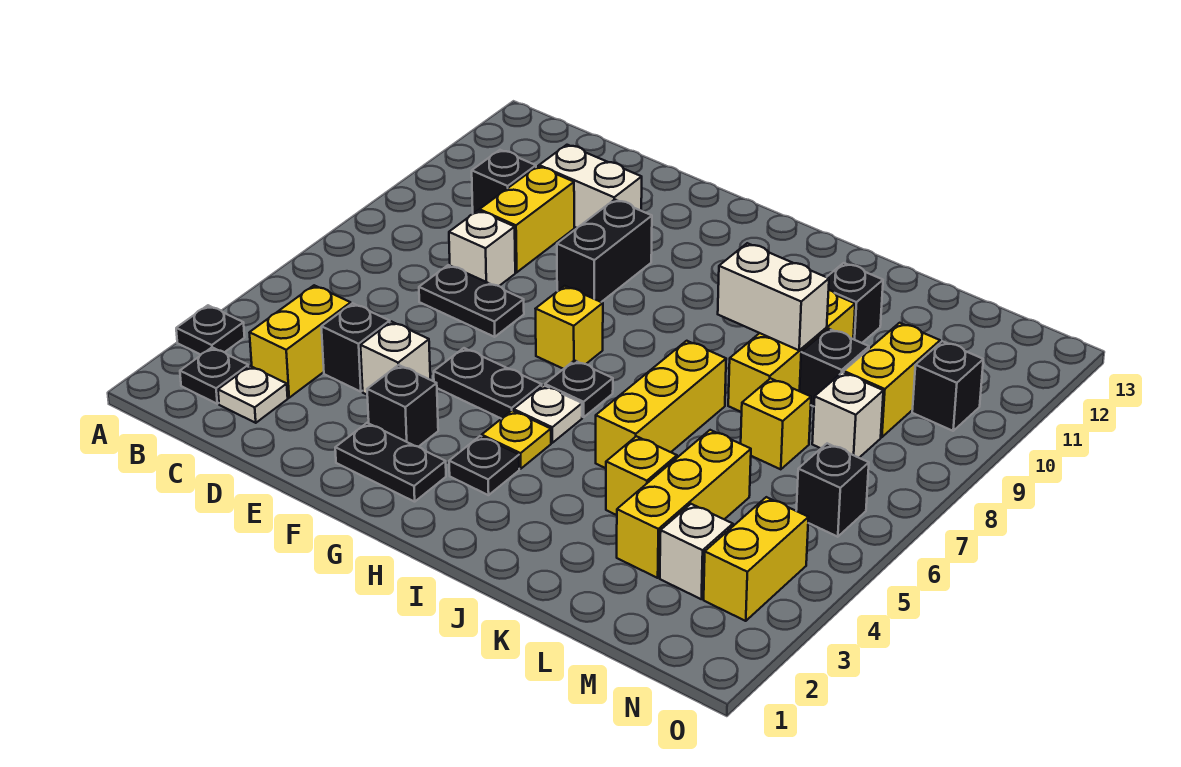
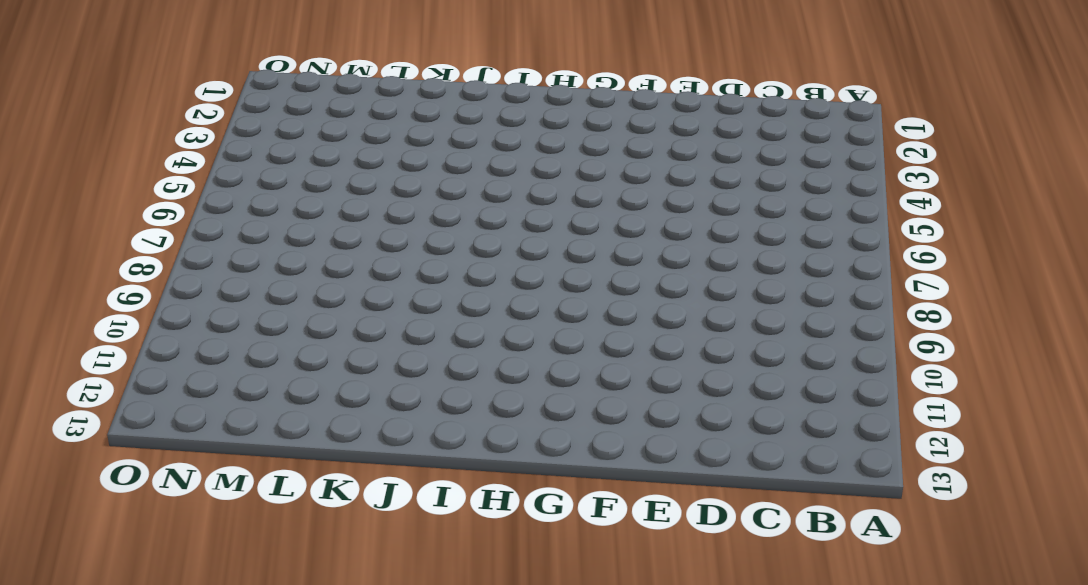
none -> black 1x1 plate [176,305,245,355]
none -> black 1x1 plate [180,347,248,404]
none -> white 1x1 plate [218,366,288,423]
none -> yellow 1x2 brick [249,285,351,398]

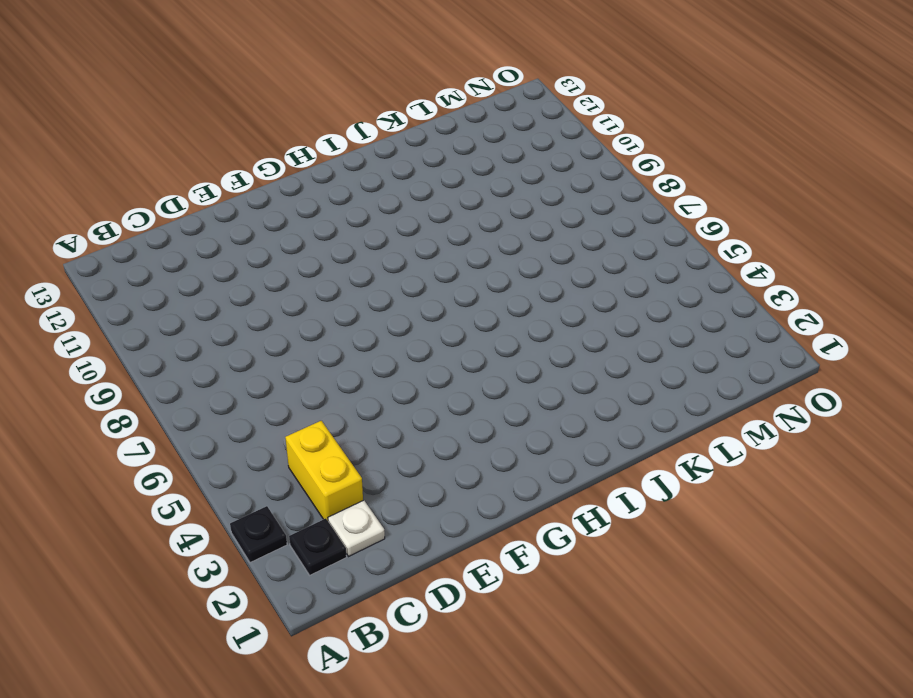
none -> black 1x1 brick [472,150,536,214]
none -> black 1x1 brick [321,303,390,392]
none -> black 1x2 plate [419,265,524,337]
none -> white 1x1 brick [449,211,515,286]

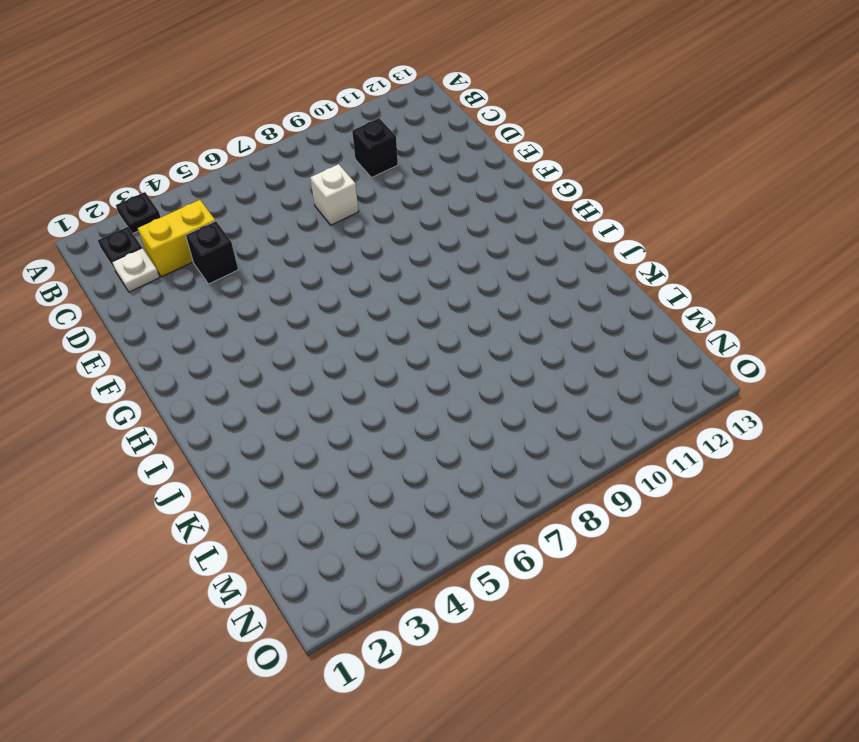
none -> black 1x2 plate [419,265,524,337]
none -> yellow 1x2 brick [479,166,574,272]
none -> white 1x2 brick [539,145,642,228]
none -> white 1x1 brick [361,322,430,395]

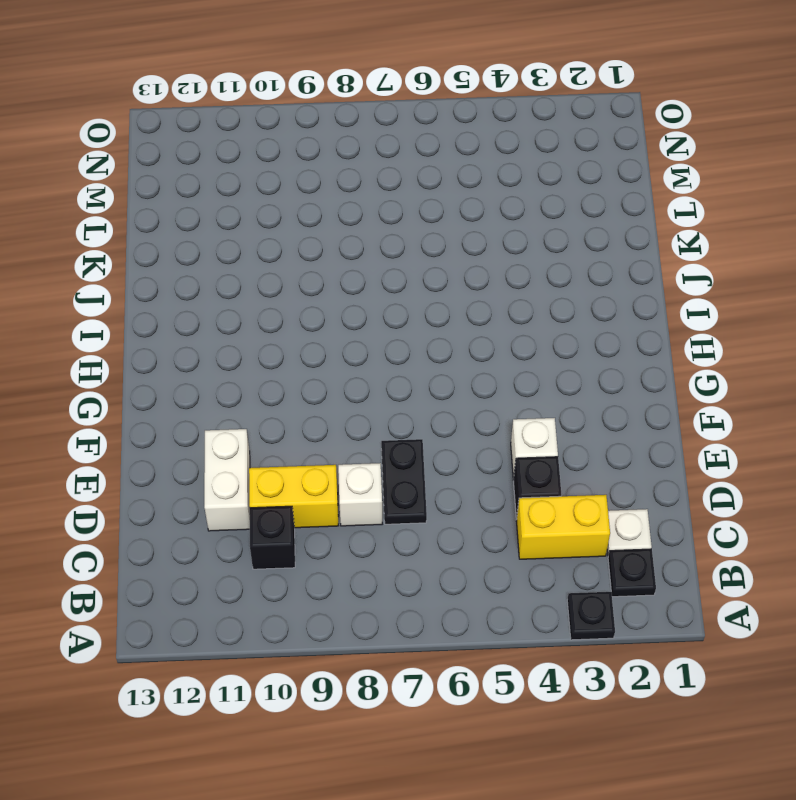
none -> black 1x2 plate [335,423,446,502]
none -> black 1x1 brick [367,365,438,447]
none -> black 1x2 plate [434,348,542,419]
none -> black 1x2 brick [557,199,652,302]

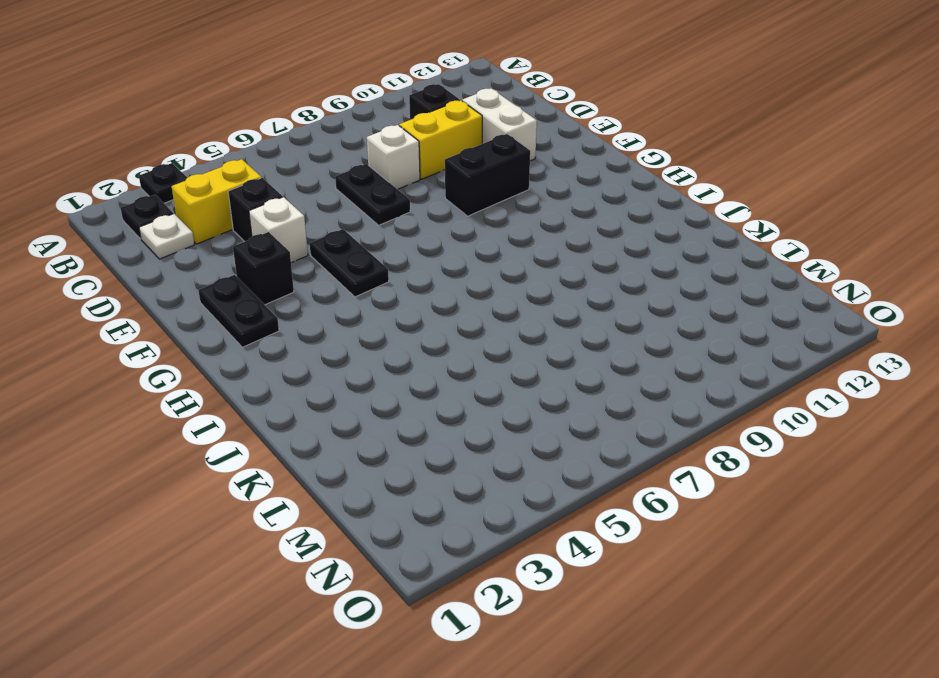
none -> yellow 1x1 brick [536,286,603,369]
none -> black 1x1 plate [449,436,519,495]
none -> yellow 1x1 plate [482,410,551,469]
none -> white 1x1 plate [514,385,582,443]

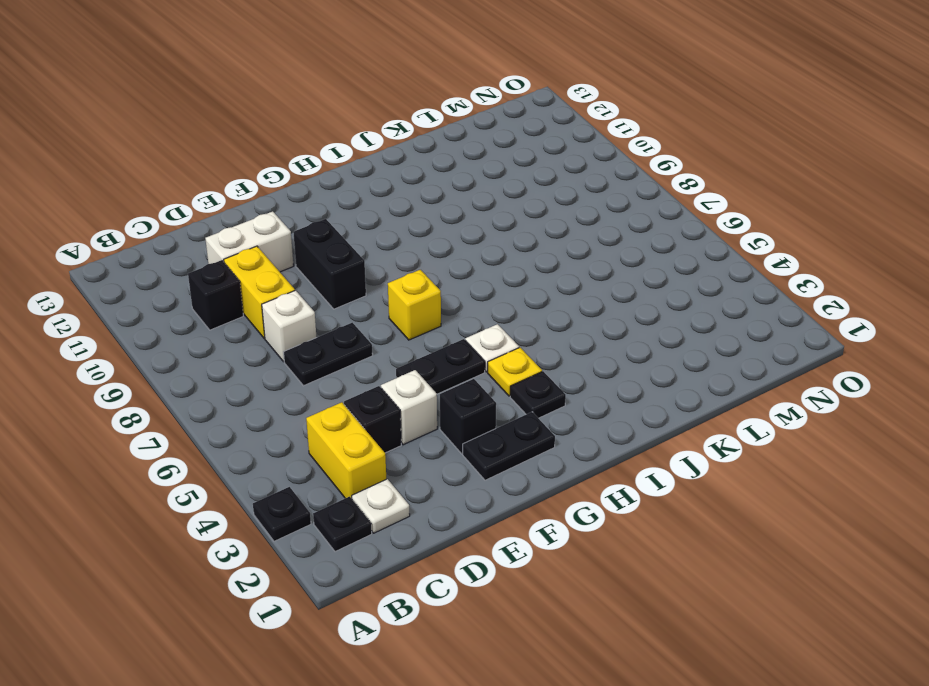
none -> black 1x1 plate [545,360,613,417]
none -> yellow 1x3 brick [596,341,726,468]
none -> yellow 1x1 brick [606,436,677,515]
none -> yellow 1x3 brick [728,290,855,412]

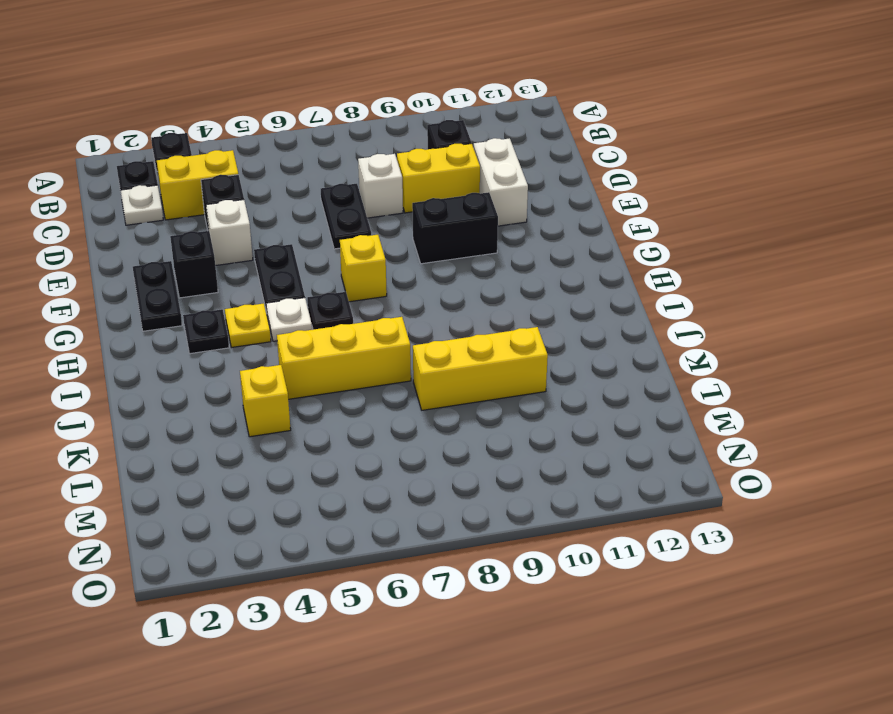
none -> black 1x1 brick [827,263,883,343]
none -> yellow 1x3 brick [617,430,751,578]
none -> yellow 1x1 brick [741,378,811,469]
none -> black 1x1 brick [800,329,869,406]

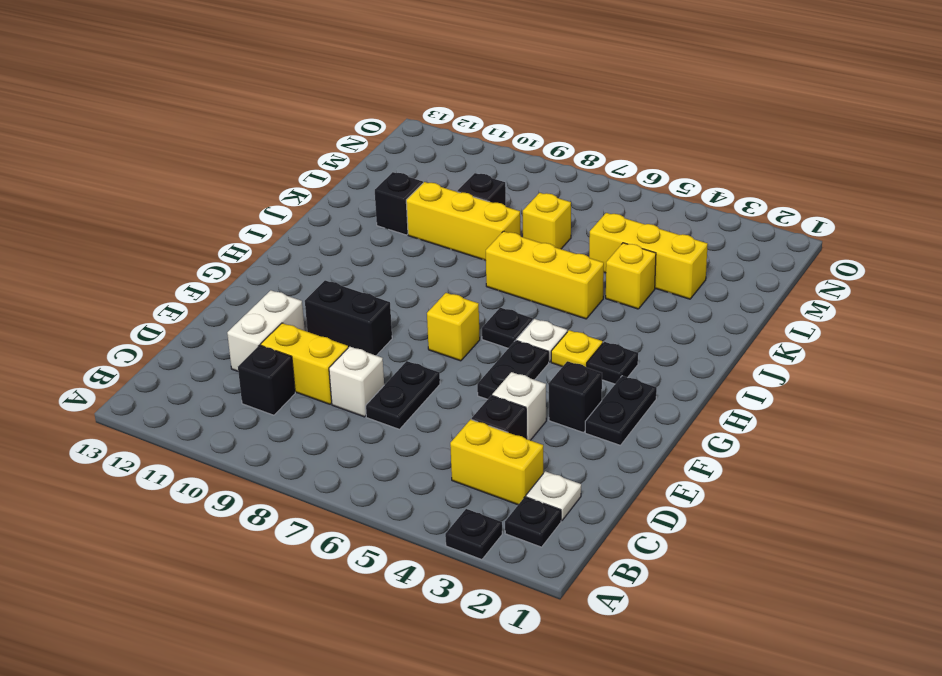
none -> white 1x1 brick [660,504,733,599]
none -> white 1x1 brick [812,372,883,458]
none -> yellow 1x2 brick [844,323,940,437]
none -> yellow 1x2 brick [704,497,808,621]

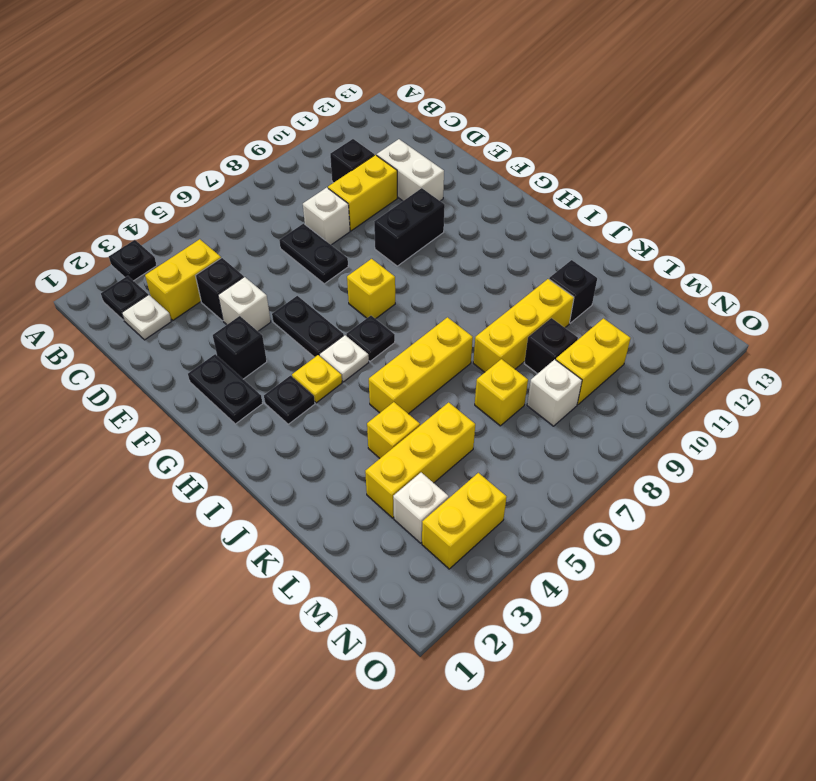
none -> black 1x1 brick [796,443,869,537]
none -> black 1x1 brick [912,341,983,431]
none -> white 1x2 brick [718,243,829,350]

